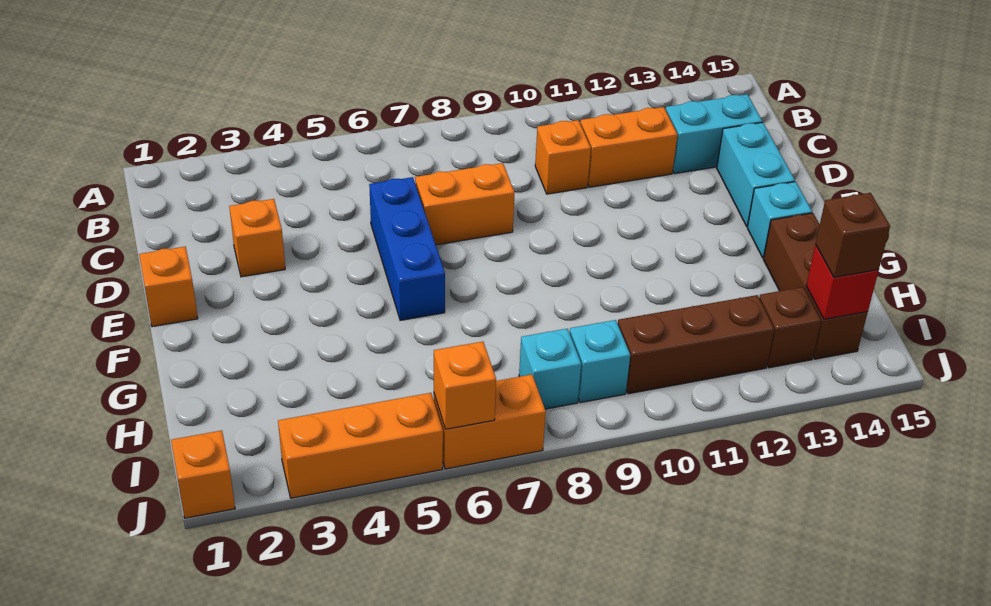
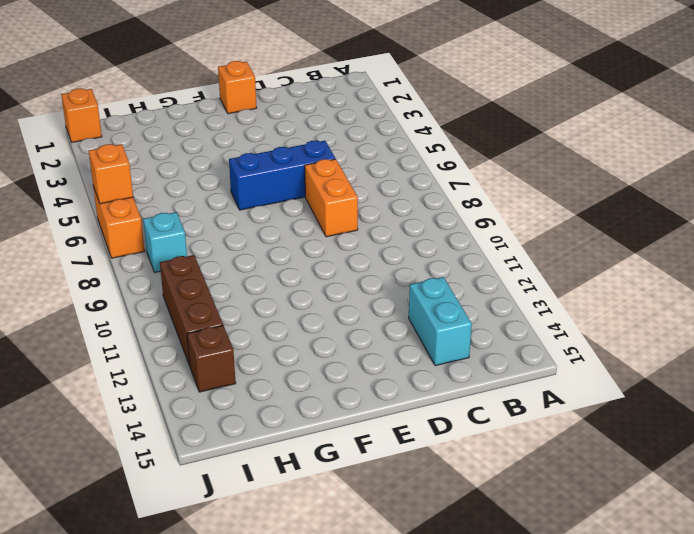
none -> orange 1x1 brick [535,120,591,194]
none -> orange 1x2 brick [580,107,677,187]
none -> orange 1x1 brick [229,199,285,277]

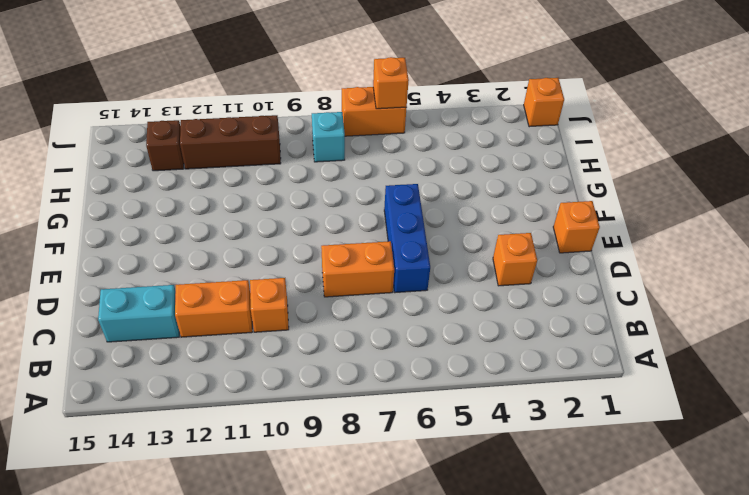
none -> cyan 1x2 brick [717,122,795,227]
none -> cyan 1x1 brick [747,182,812,258]
none -> brown 1x3 brick [763,213,868,359]

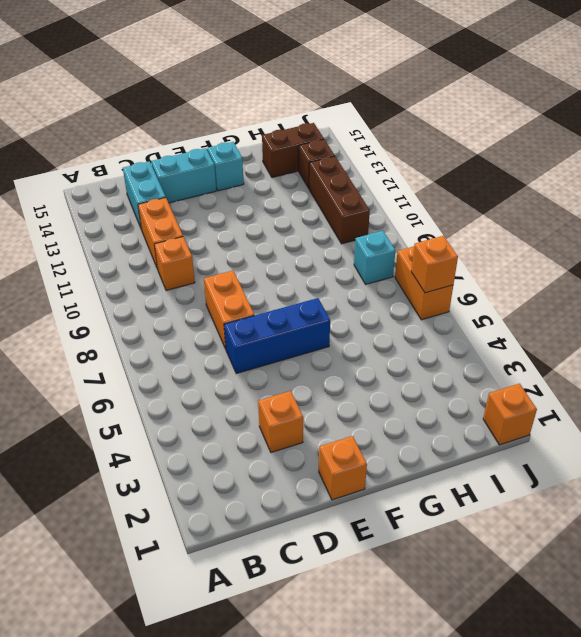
brown 1x2 brick [262,123,324,178] -> brown 1x3 brick [763,213,868,359]
none -> cyan 1x1 brick [570,320,630,403]
none -> orange 1x3 brick [278,393,443,498]
none -> red 1x1 brick [806,245,879,319]

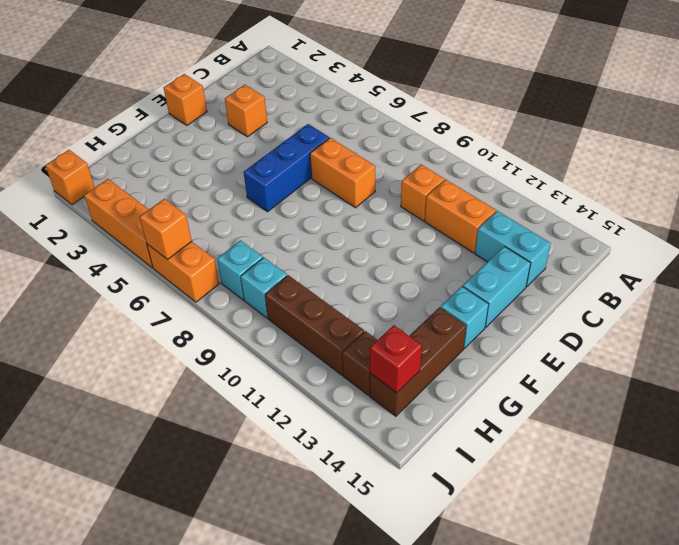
none -> brown 1x1 brick [816,193,890,277]

